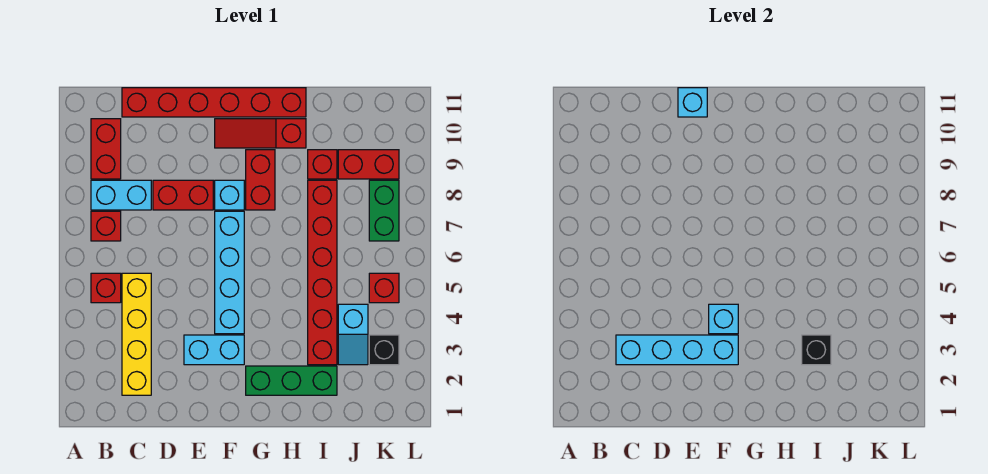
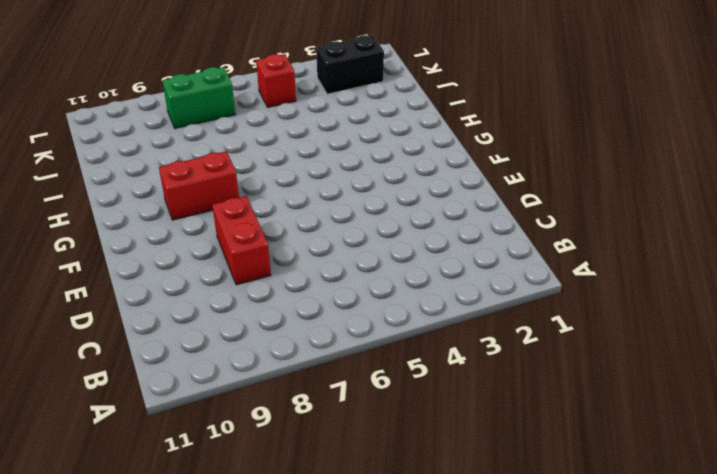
black 1x2 brick [316,35,384,94] -> black 1x1 brick [369,335,399,365]
none -> red 1x1 brick [91,273,121,303]
none -> red 1x1 brick [91,211,121,241]
none -> cyan 1x2 brick [91,180,151,210]

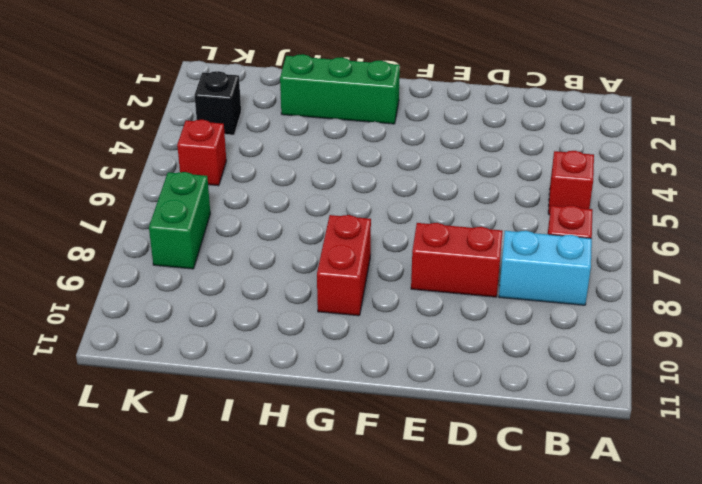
none -> red 1x2 brick [91,119,121,179]
none -> yellow 1x4 brick [122,273,151,395]
none -> red 1x6 brick [122,88,306,117]

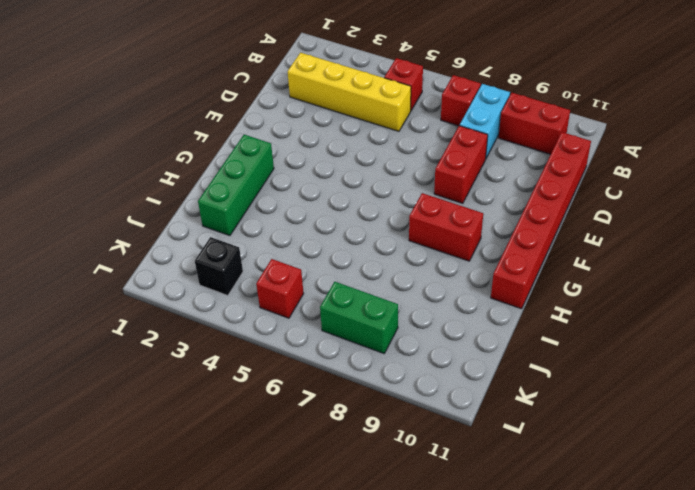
none -> cyan 1x2 brick [184,335,244,365]
none -> cyan 1x4 brick [215,211,244,334]
none -> cyan 1x1 brick [215,180,244,210]

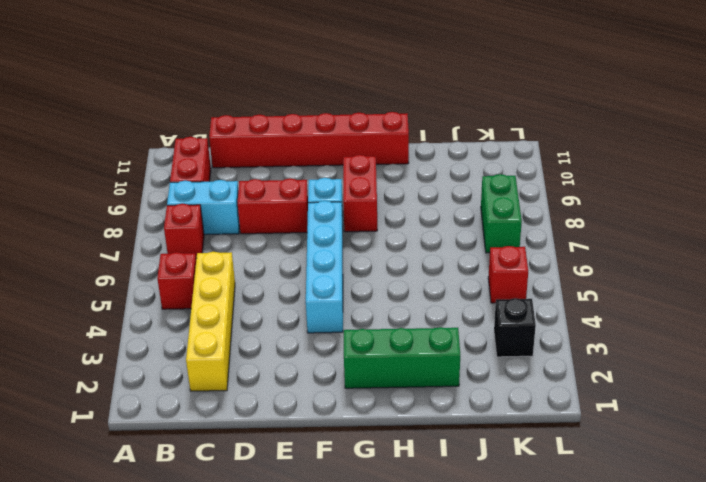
none -> cyan 1x2 brick [184,335,244,365]
none -> red 1x3 slope [215,119,306,148]
none -> red 1x6 brick [308,180,337,365]

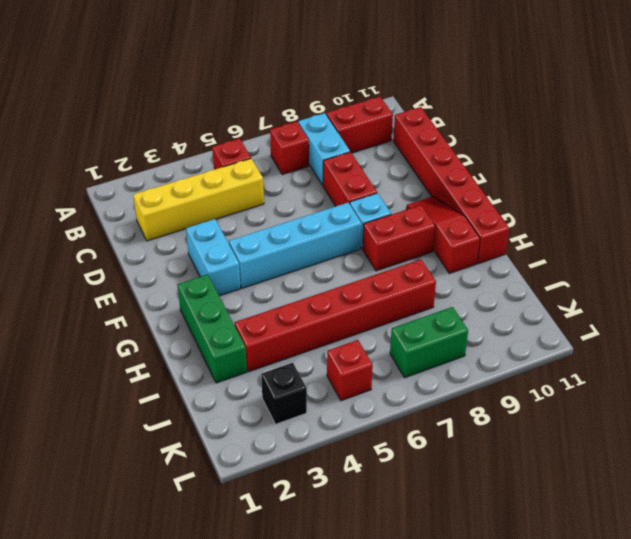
none -> red 1x1 brick [308,150,337,179]
none -> cyan 1x2 slope [338,304,368,365]
none -> red 1x2 brick [338,150,399,179]

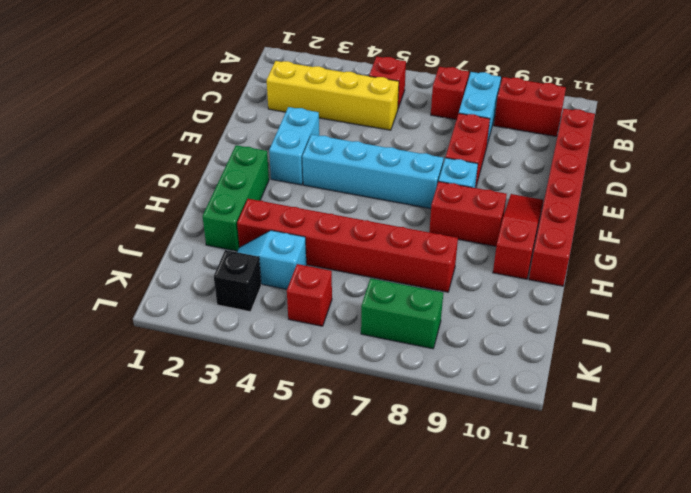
none -> red 1x1 brick [308,150,337,179]
none -> red 1x2 brick [338,150,399,179]
none -> cyan 1x4 brick [616,335,738,365]

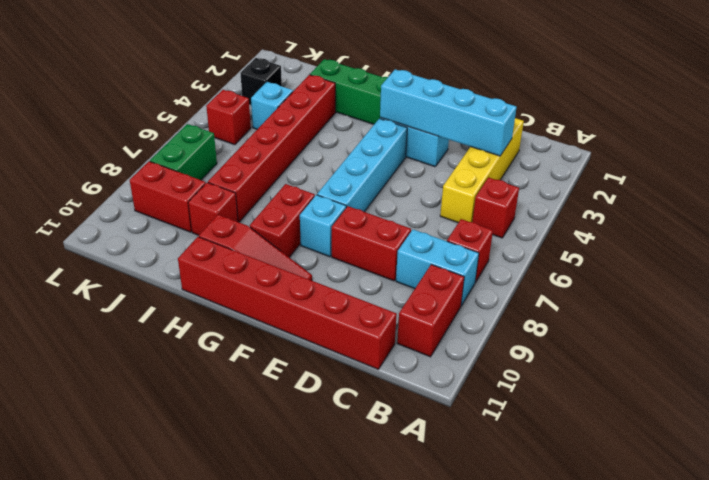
none -> cyan 1x1 brick [678,88,707,117]
none -> cyan 1x1 brick [709,304,738,334]
none -> black 1x1 brick [802,335,831,365]

